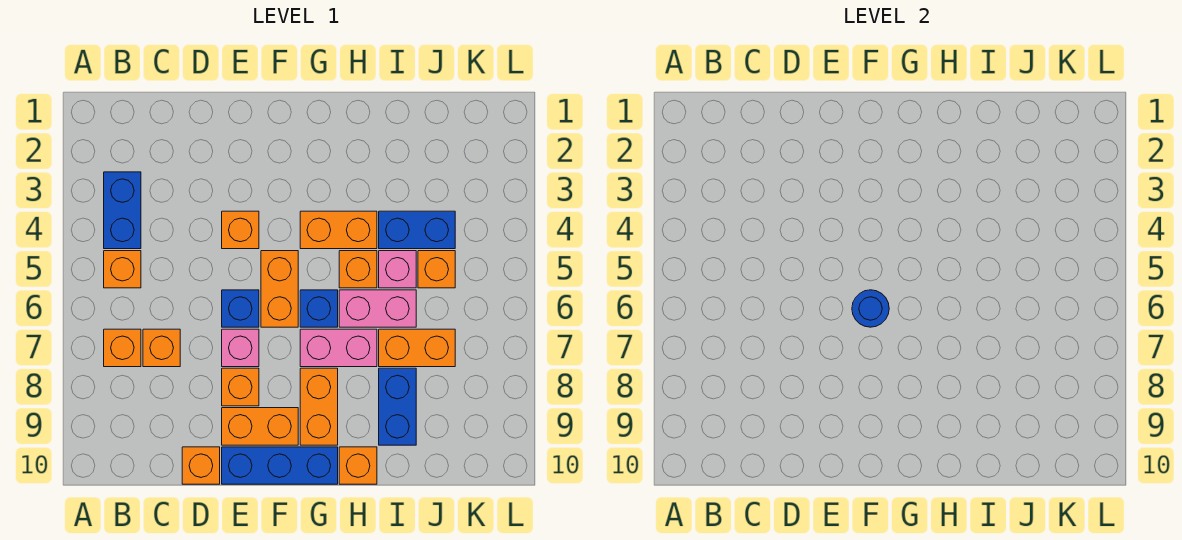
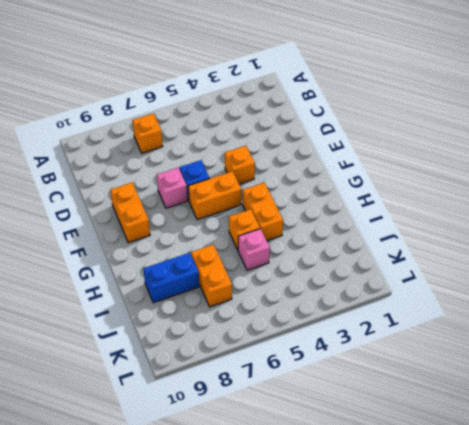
none -> blue 1x2 brick [104,172,141,249]
none -> orange 1x1 brick [104,251,141,288]
none -> orange 1x1 brick [143,329,180,367]

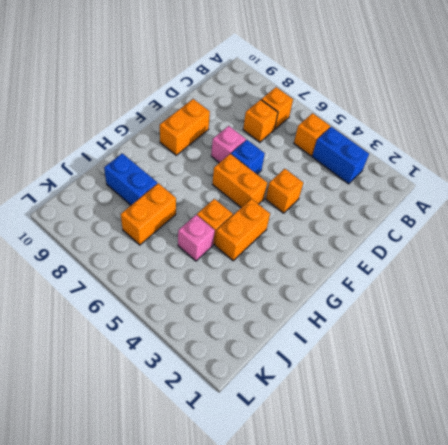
none -> orange 1x1 brick [182,447,220,484]
none -> orange 1x1 brick [222,368,259,406]
none -> blue 1x3 brick [222,447,338,484]

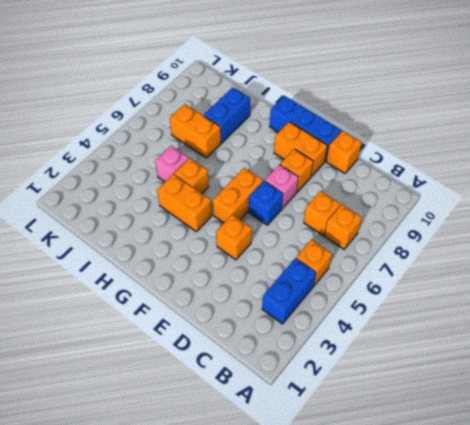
none -> blue 1x1 brick [300,290,338,327]
none -> pink 1x2 brick [300,329,377,367]
none -> orange 1x2 brick [300,368,338,445]

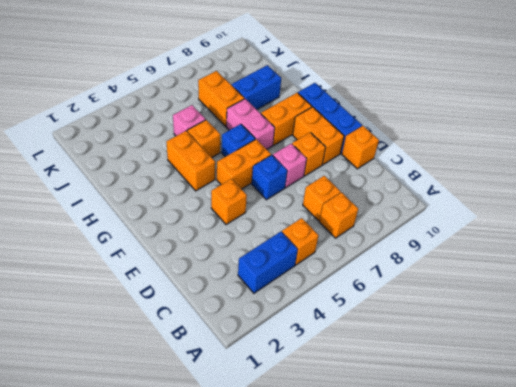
none -> pink 1x2 brick [339,290,416,327]
none -> orange 1x1 brick [339,447,377,484]
none -> blue 1x2 brick [379,211,455,249]

